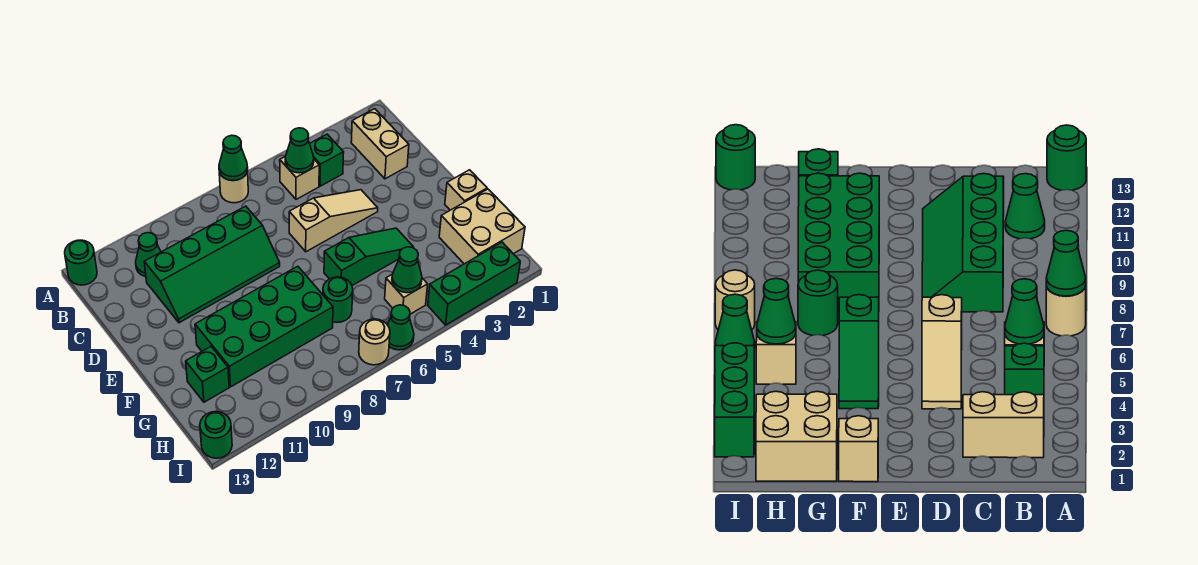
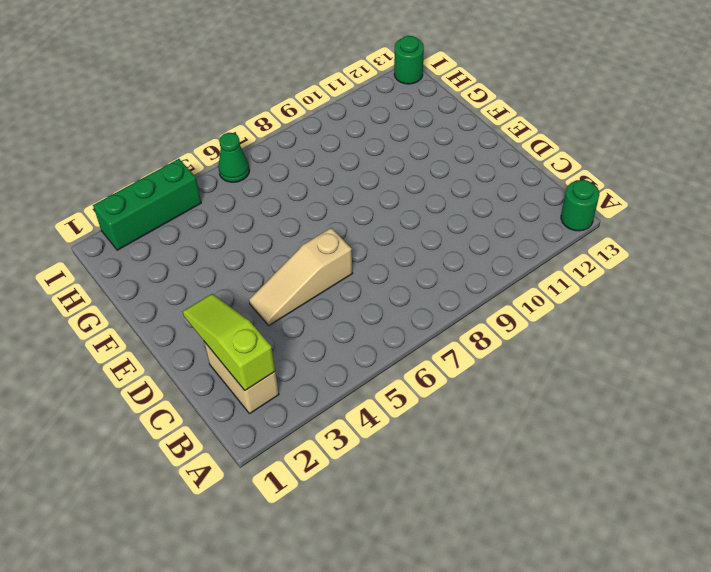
lime 1x3 slope [183,294,275,390] -> none
none -> tan 1x1 round brick [219,171,248,203]
none -> green 1x1 brick [310,134,344,186]
none -> tan 1x1 brick [280,156,319,199]

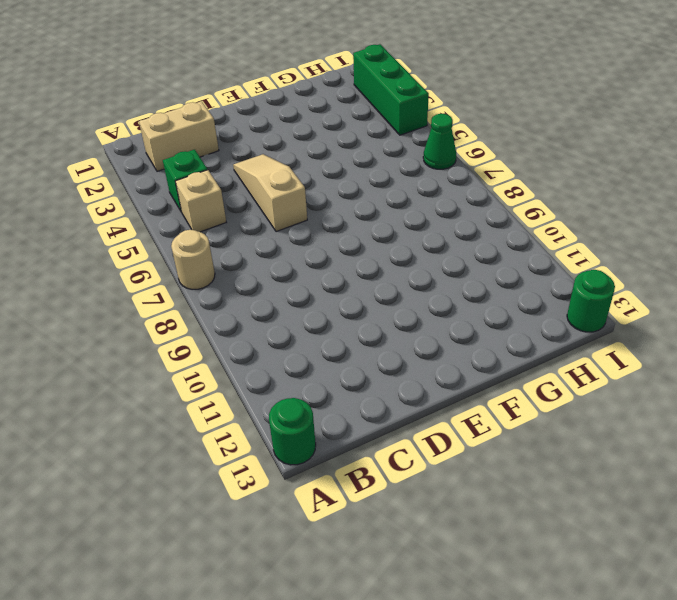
none -> green 1x1 cone [136,233,161,277]
none -> green 2x4 slope [144,206,280,323]
none -> tan 1x1 brick [445,170,487,210]

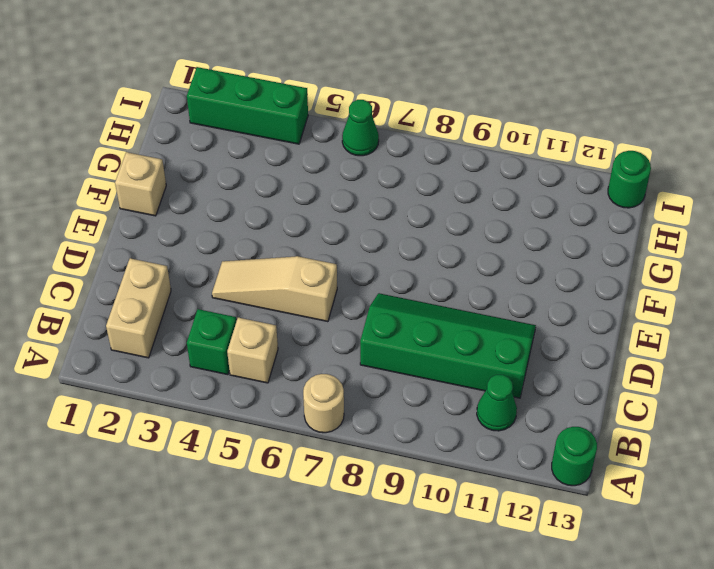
none -> green 1x3 slope [324,228,414,286]
none -> green 2x4 brick [195,266,333,387]
none -> tan 2x2 brick [439,189,525,264]

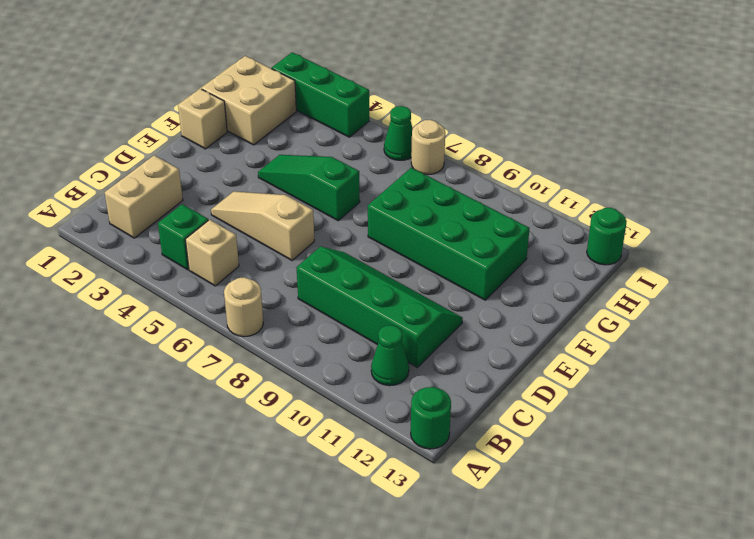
none -> green 1x1 round brick [323,277,353,322]
none -> green 1x1 brick [186,347,229,402]
none -> tan 1x1 brick [385,274,428,314]

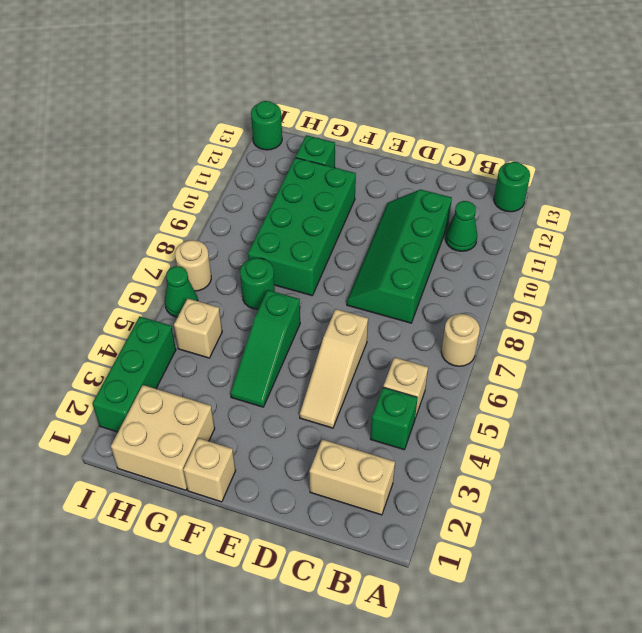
none -> green 1x1 cone [219,135,248,180]
none -> green 1x1 cone [285,128,314,173]
none -> green 1x1 cone [392,247,422,293]

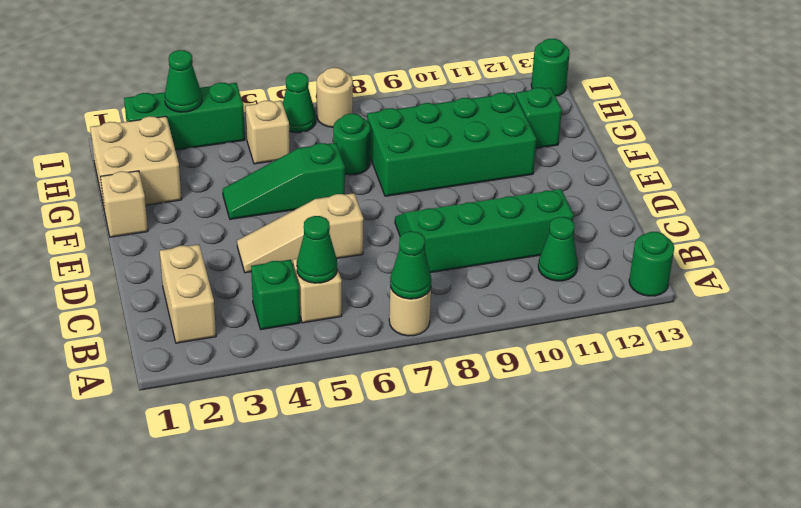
green 1x1 cone [165,50,202,112] -> green 1x1 cone moved to [392,247,422,293]

